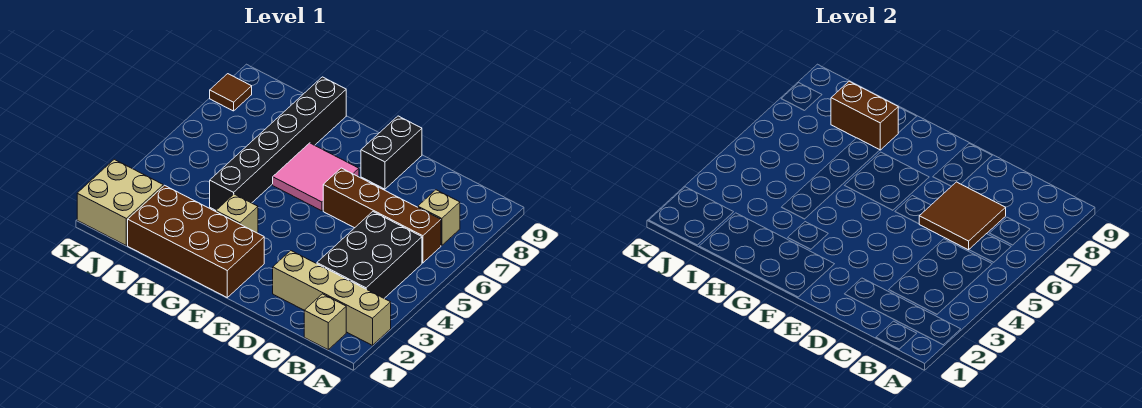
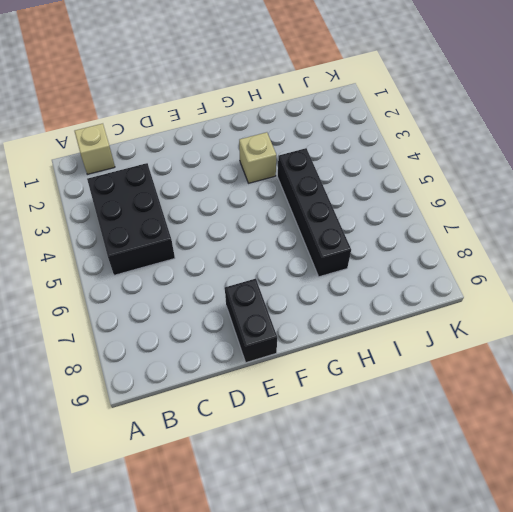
black 1x4 brick [278,148,351,277] -> black 1x6 brick [210,77,346,210]
none -> tan 1x4 brick [273,251,391,345]
none -> brown 1x4 brick [323,168,441,263]
none -> tan 1x1 brick [418,190,460,246]

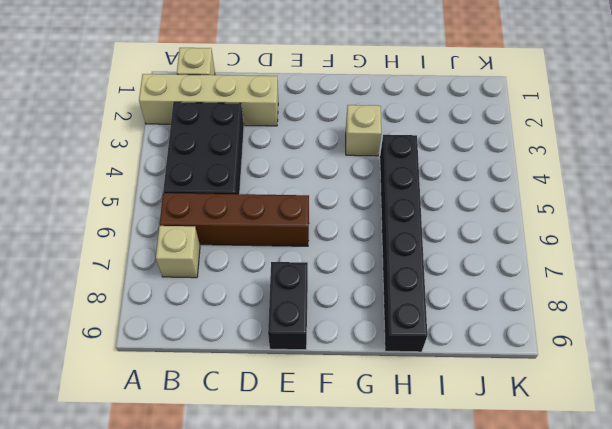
none -> brown 2x4 brick [128,185,264,297]
none -> pink 2x2 tile [273,143,359,211]
none -> tan 2x2 brick [77,159,163,245]

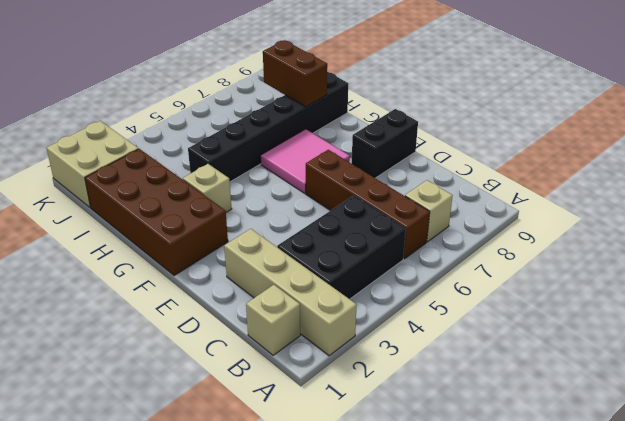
none -> brown 1x1 tile [210,74,252,111]
none -> brown 2x2 tile [919,182,1006,250]

